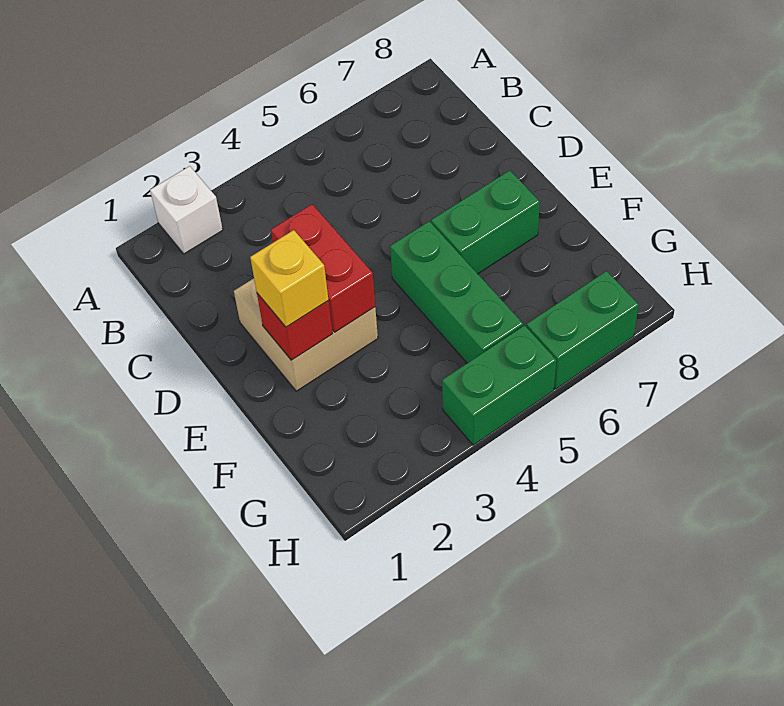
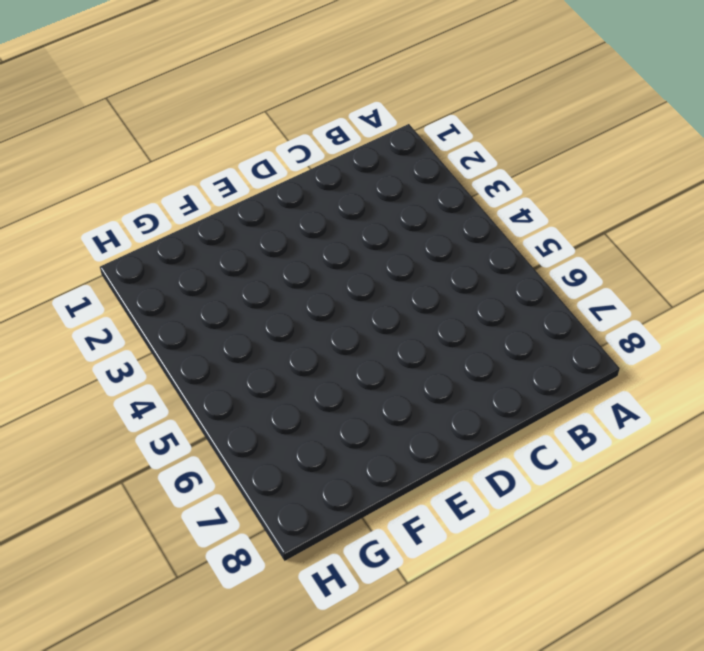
none -> white 1x1 brick [150,166,223,254]
none -> tan 2x2 brick [234,278,378,391]

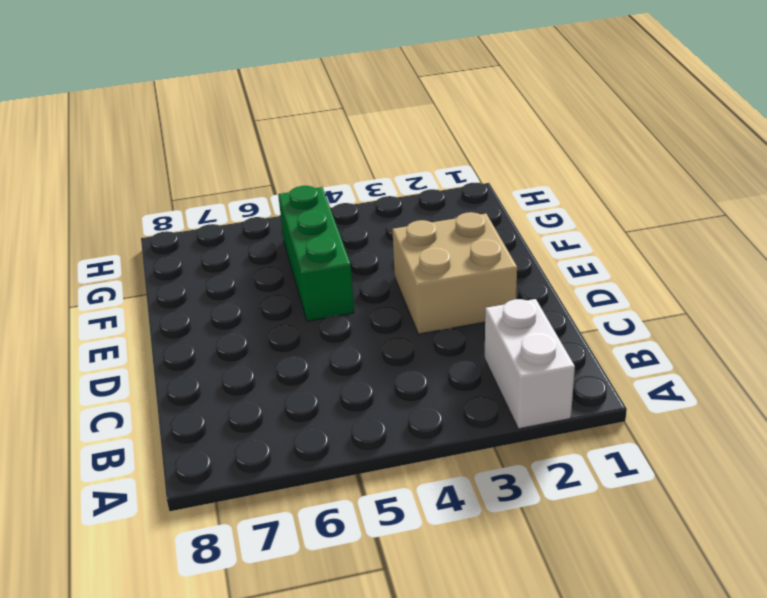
white 1x2 brick [485,299,575,429] -> white 1x1 brick [150,166,223,254]
none -> green 1x2 brick [431,170,540,274]
none -> green 1x2 brick [442,325,556,445]

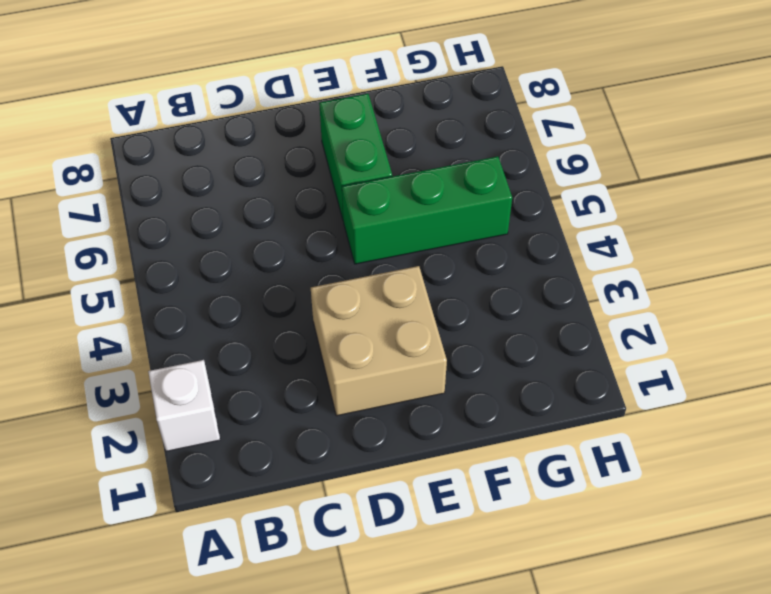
none -> green 1x2 brick [442,325,556,445]
none -> green 1x2 brick [526,271,639,389]

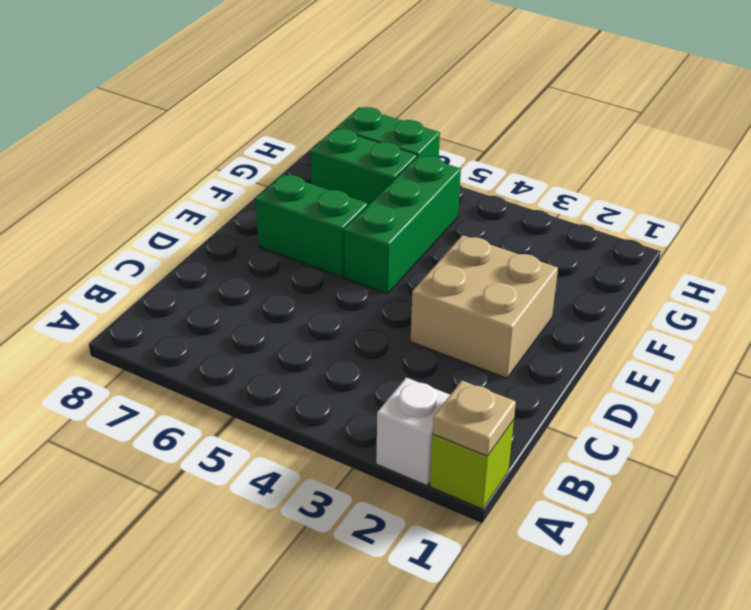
lime 1x1 brick [430,420,514,509] -> none
tan 1x1 plate [433,381,516,456] -> none
green 1x2 brick [311,129,417,205] -> green 1x2 brick moved to [442,325,556,445]
none -> red 1x2 brick [271,204,375,332]
none -> red 1x1 brick [257,293,333,360]

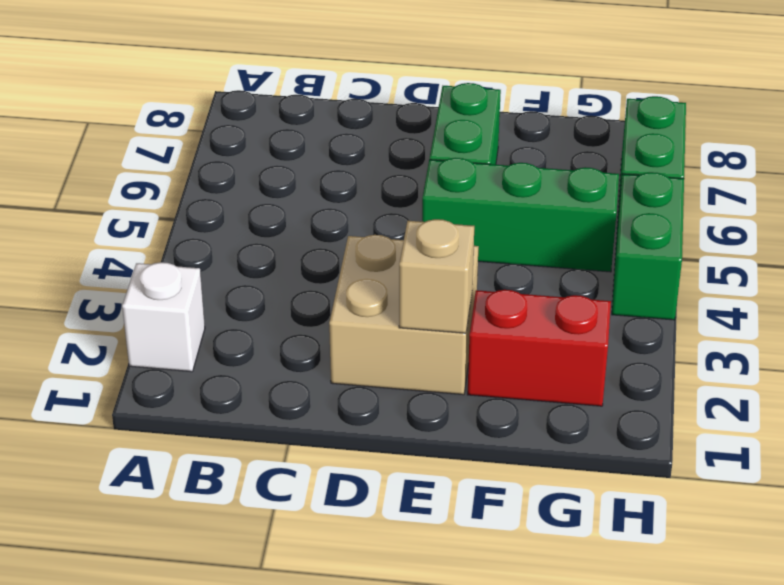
tan 1x1 brick [399,219,474,333] -> red 1x1 brick [257,293,333,360]
red 1x2 brick [468,290,611,406] -> red 1x2 brick moved to [271,204,375,332]
none -> yellow 1x1 brick [250,230,328,327]

